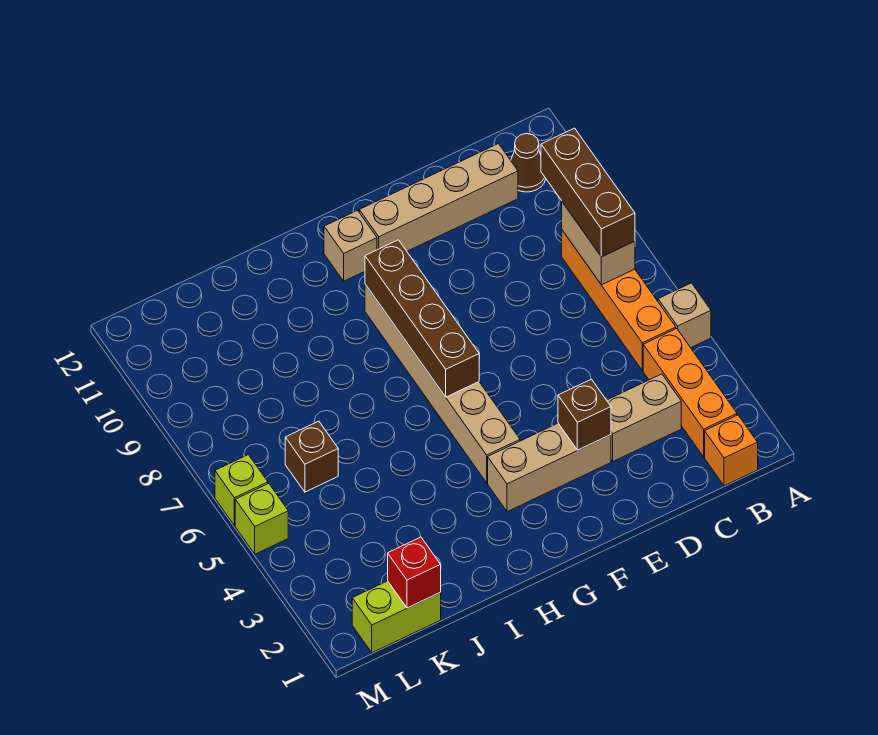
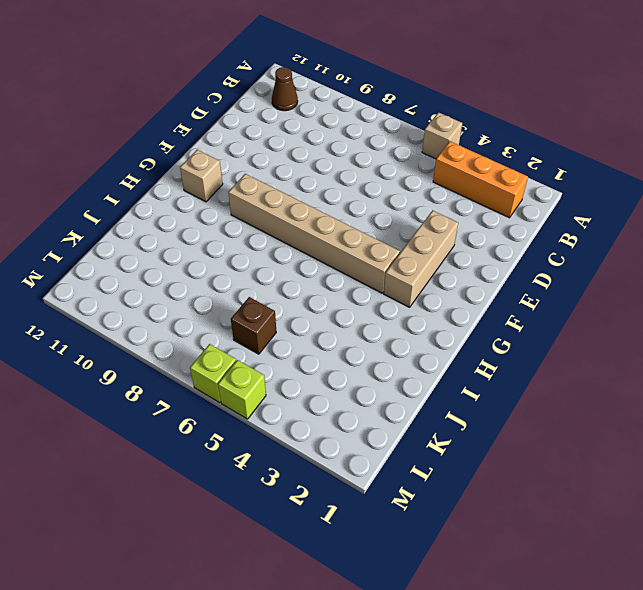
none -> orange 1x1 brick [705,415,758,486]
none -> orange 1x4 brick [562,230,676,370]
none -> tan 1x2 brick [607,374,681,461]

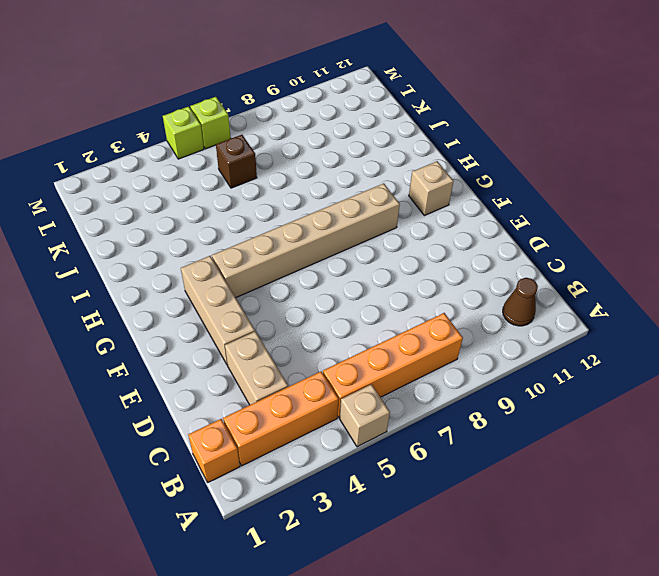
none -> tan 1x4 brick [359,144,518,251]
none -> lime 1x2 brick [352,581,441,653]
none -> tan 1x2 brick [562,202,635,285]

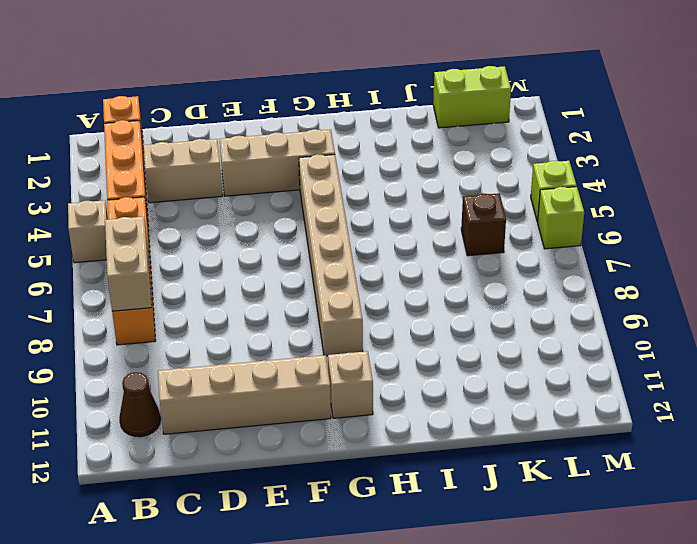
none -> brown 1x1 brick [558,379,611,450]
none -> brown 1x4 brick [365,240,479,397]
none -> red 1x1 brick [388,537,441,608]

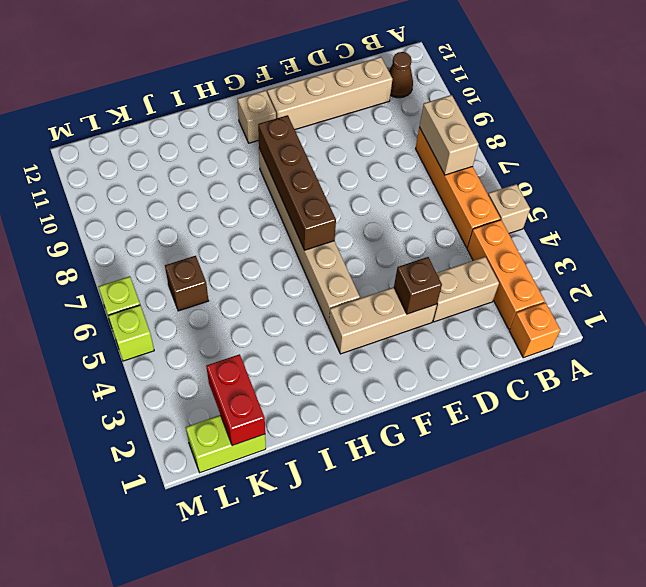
red 1x2 brick [206,354,265,446] -> red 1x1 brick [388,537,441,608]
none -> brown 1x3 brick [541,128,635,257]

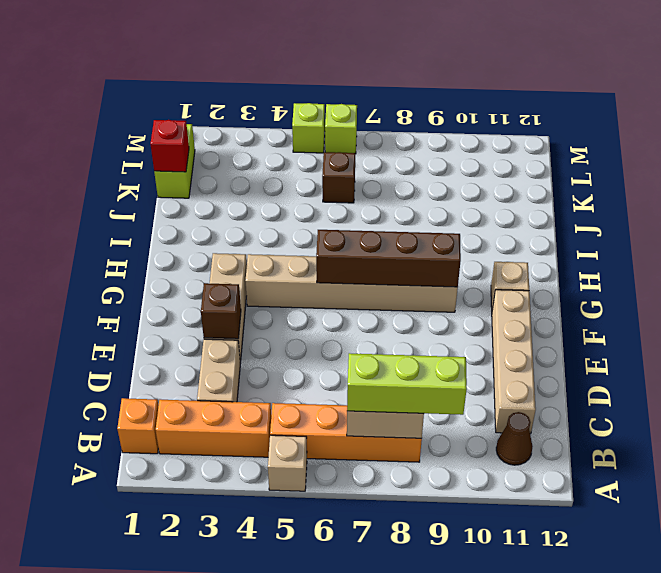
lime 1x3 brick [347,353,467,415] -> brown 1x3 brick [541,128,635,257]

